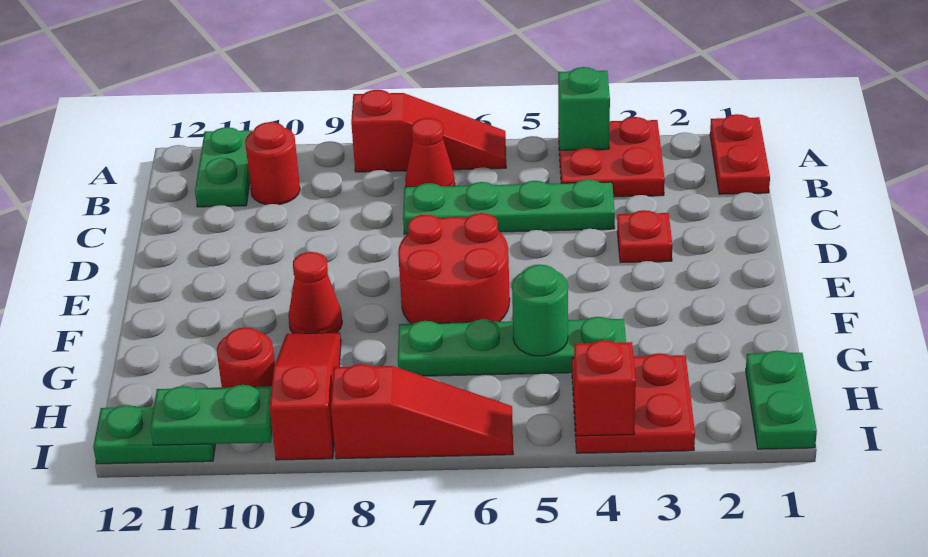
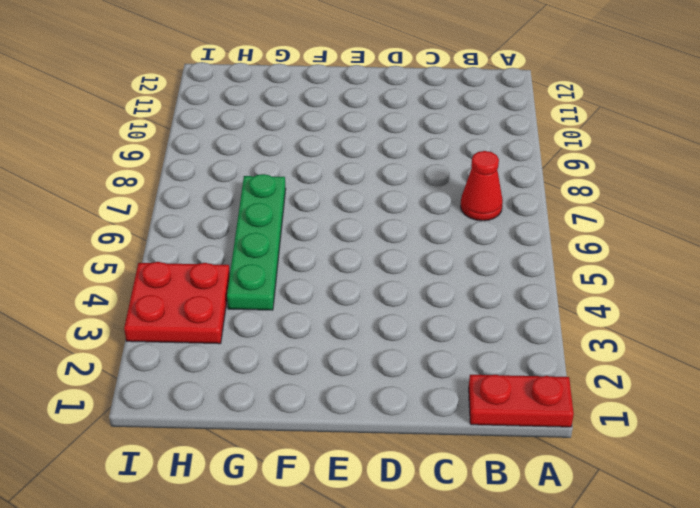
none -> red 2x2 plate [558,117,665,197]
none -> red 1x3 slope [351,90,506,172]
none -> green 1x2 plate [195,127,252,207]

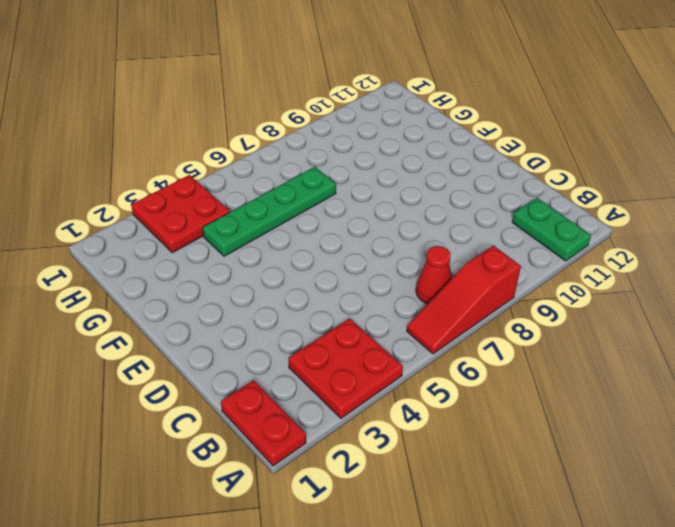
none -> red 1x1 round brick [245,122,300,205]
none -> green 1x4 plate [403,179,615,234]
none -> red 1x1 plate [617,210,672,263]

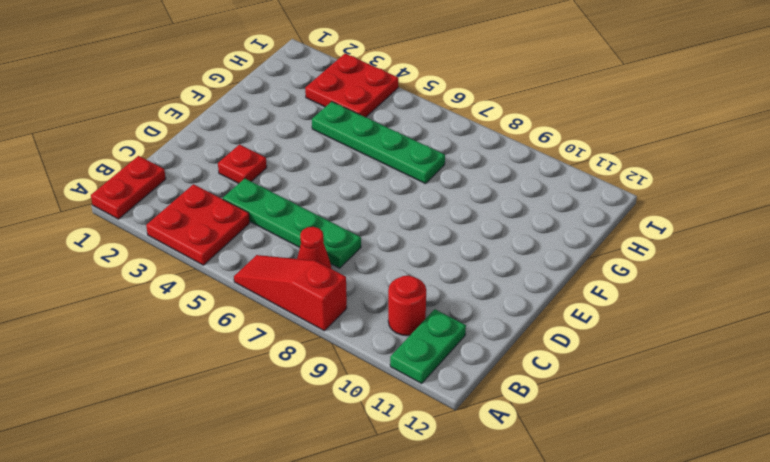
none -> red 2x2 round brick [398,213,510,324]
none -> red 1x1 cone [288,252,342,334]
none -> red 1x3 slope [270,333,341,460]

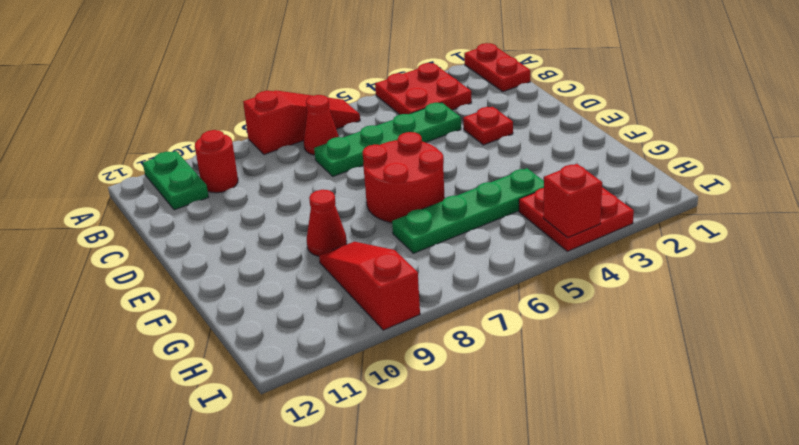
none -> green 1x2 plate [746,351,817,449]
none -> red 1x1 round brick [217,327,275,388]
none -> red 1x3 slope [331,364,513,459]

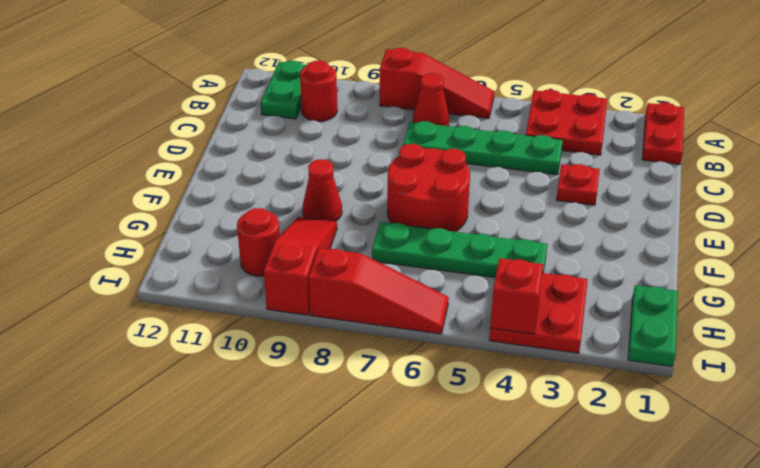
none -> green 1x2 plate [93,405,215,464]
none -> green 1x1 brick [558,67,610,150]
none -> green 1x1 round brick [512,265,568,356]

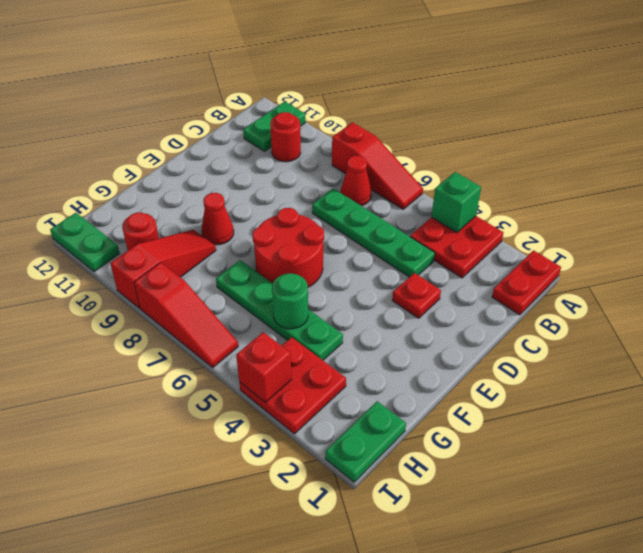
none -> green 1x2 plate [150,385,272,445]

